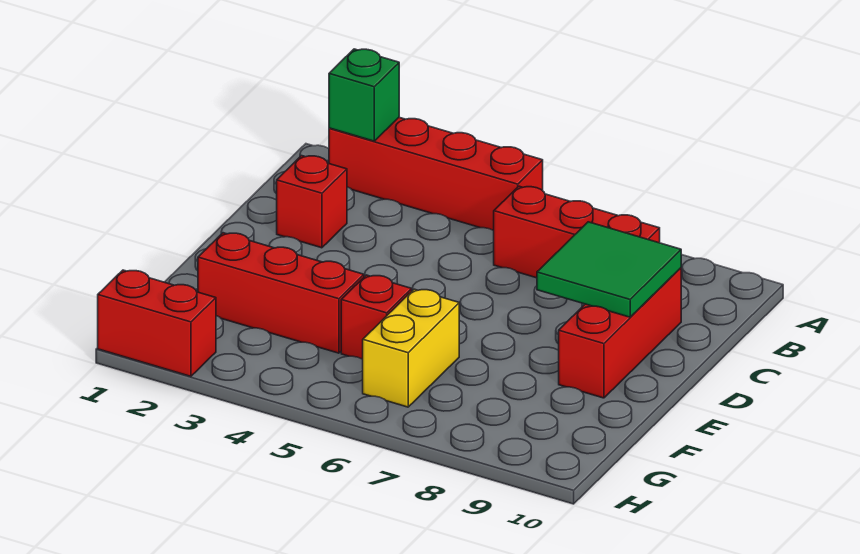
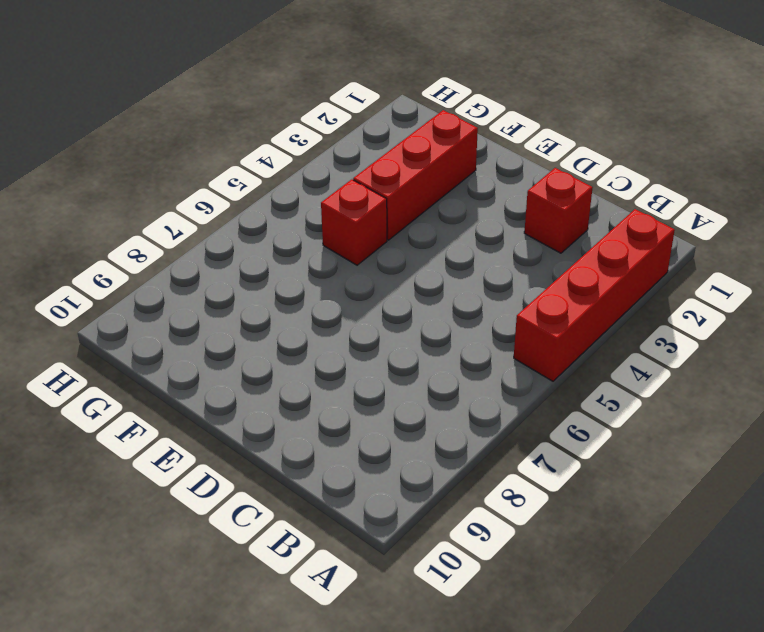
none -> red 1x3 brick [494,186,660,278]
none -> red 1x3 brick [559,268,681,398]

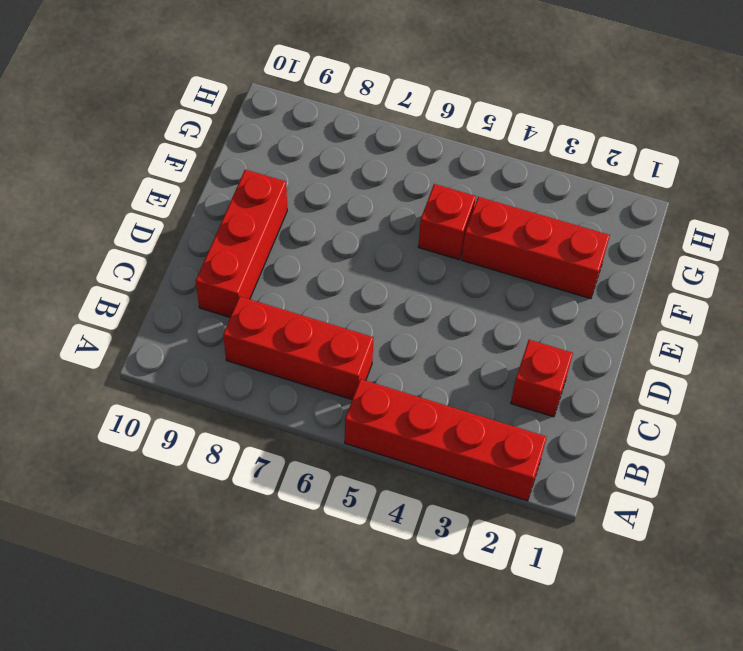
none -> yellow 1x2 brick [363,289,459,407]
none -> red 1x2 brick [98,270,216,376]

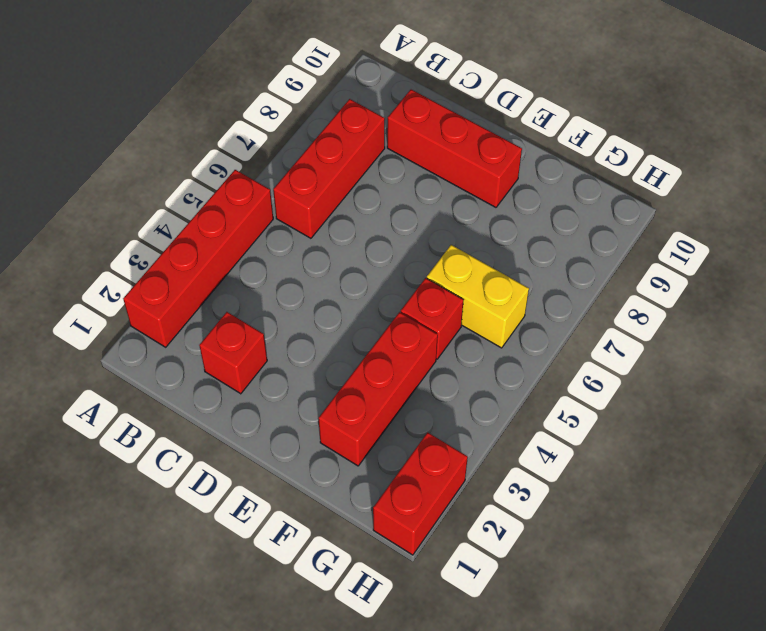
none -> green 1x1 brick [329,49,399,141]
none -> green 2x2 tile [537,222,681,317]

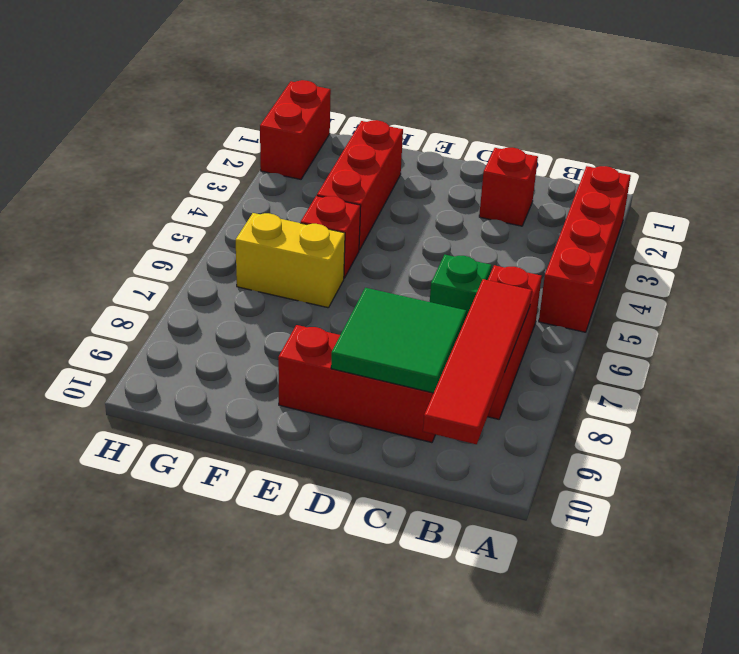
red 1x4 tile [423,279,532,444] -> none
green 1x1 brick [430,255,491,317] -> green 1x1 brick moved to [329,49,399,141]

